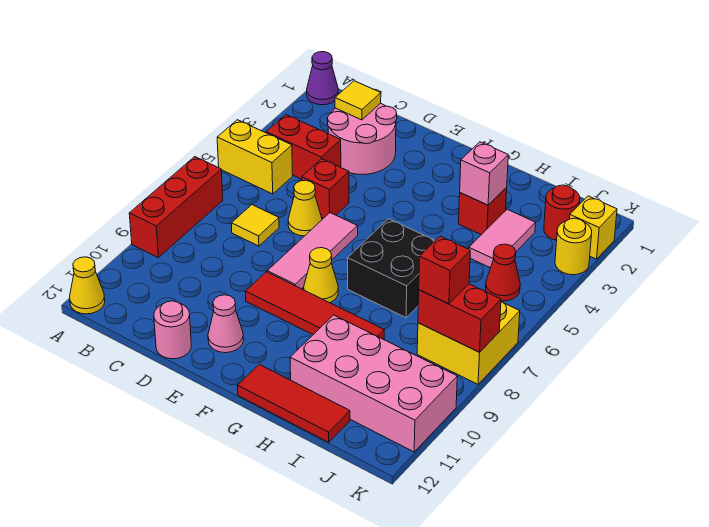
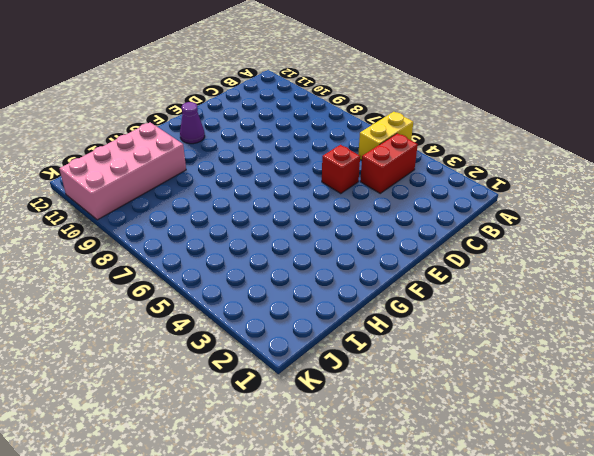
purple 1x1 cone [180,102,205,144] -> purple 1x1 cone moved to [307,52,338,105]
none -> red 1x3 brick [129,157,223,257]
none -> yellow 1x1 cone [70,257,105,314]
none -> pink 2x2 round brick [327,103,397,175]

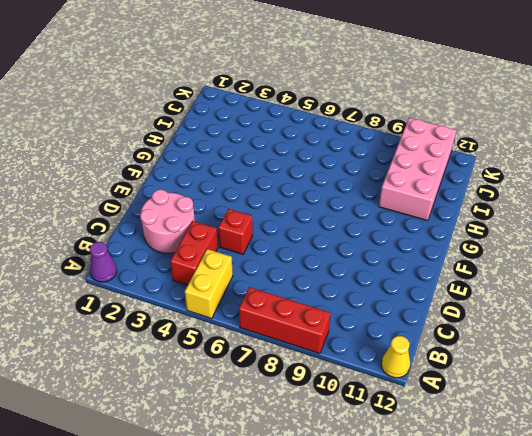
none -> yellow 1x1 tile [231,205,279,246]
none -> yellow 1x1 cone [288,180,322,236]
none -> pink 1x1 round brick [154,301,191,359]

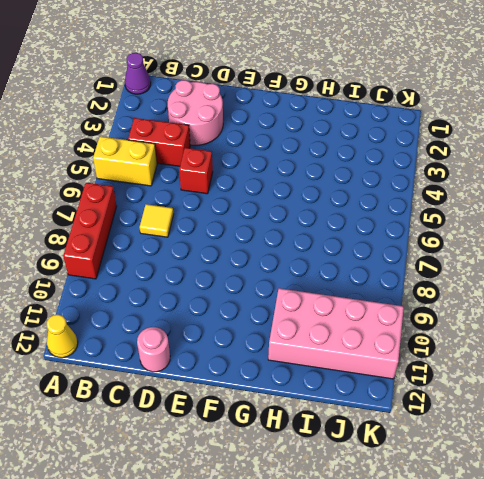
none -> yellow 1x1 cone [288,180,322,236]
none -> pink 1x3 tile [267,213,358,289]
none -> red 1x4 tile [245,272,384,340]

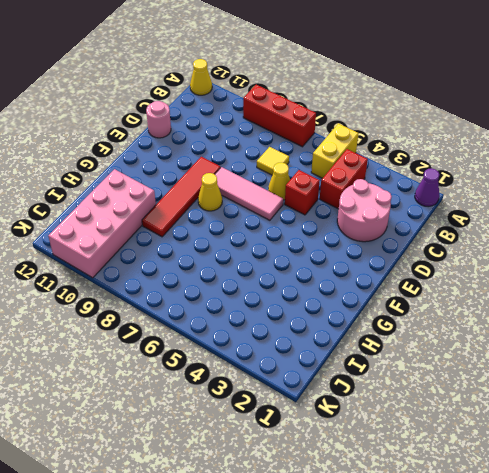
none -> pink 1x1 cone [208,295,244,353]
none -> black 2x2 brick [348,219,435,318]
none -> red 1x3 tile [237,364,350,442]

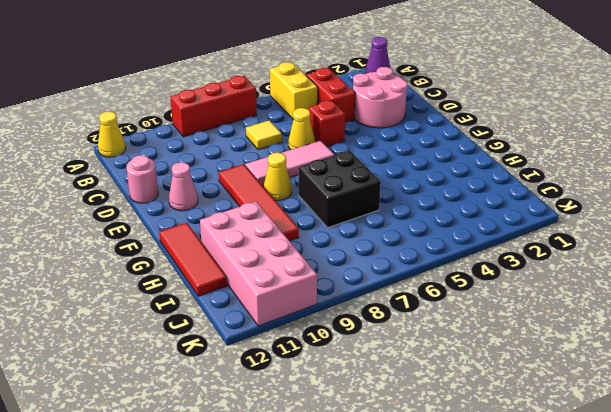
none -> red 1x1 brick [459,187,507,235]
none -> pink 1x2 tile [469,209,536,268]
none -> red 1x1 round brick [544,185,580,240]

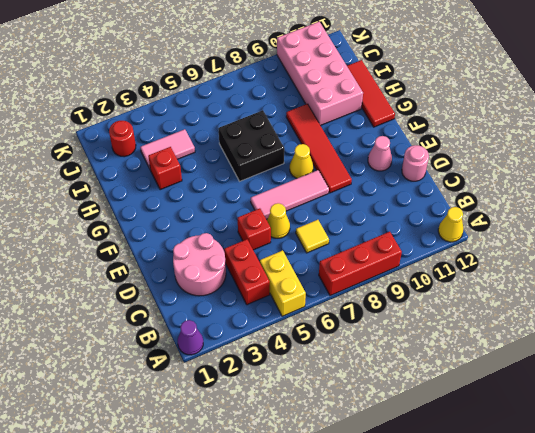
none -> red 1x1 cone [486,244,520,301]
none -> yellow 2x2 brick [417,301,520,384]
none -> yellow 1x1 brick [570,196,617,259]

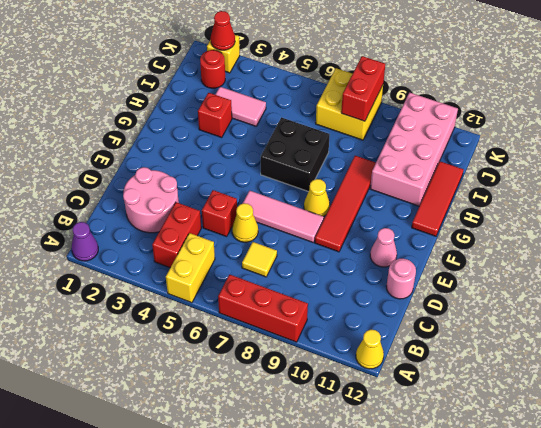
red 1x1 cone [211,11,235,50] -> red 1x1 cone moved to [486,244,520,301]
none -> yellow 1x1 round brick [555,218,592,275]
none -> yellow 1x1 tile [335,81,381,120]
none -> pink 1x1 brick [460,142,508,205]

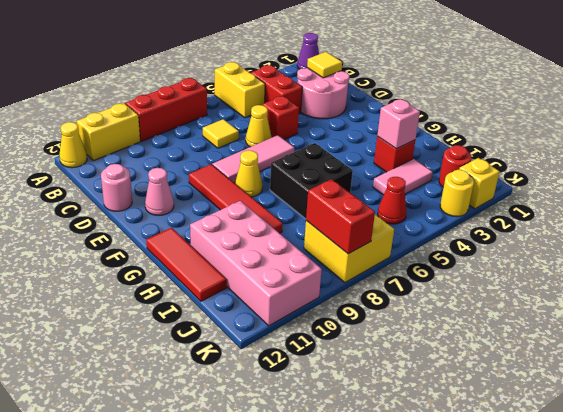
yellow 1x2 brick [77,103,140,161] -> none
none -> red 1x1 brick [419,236,470,304]

